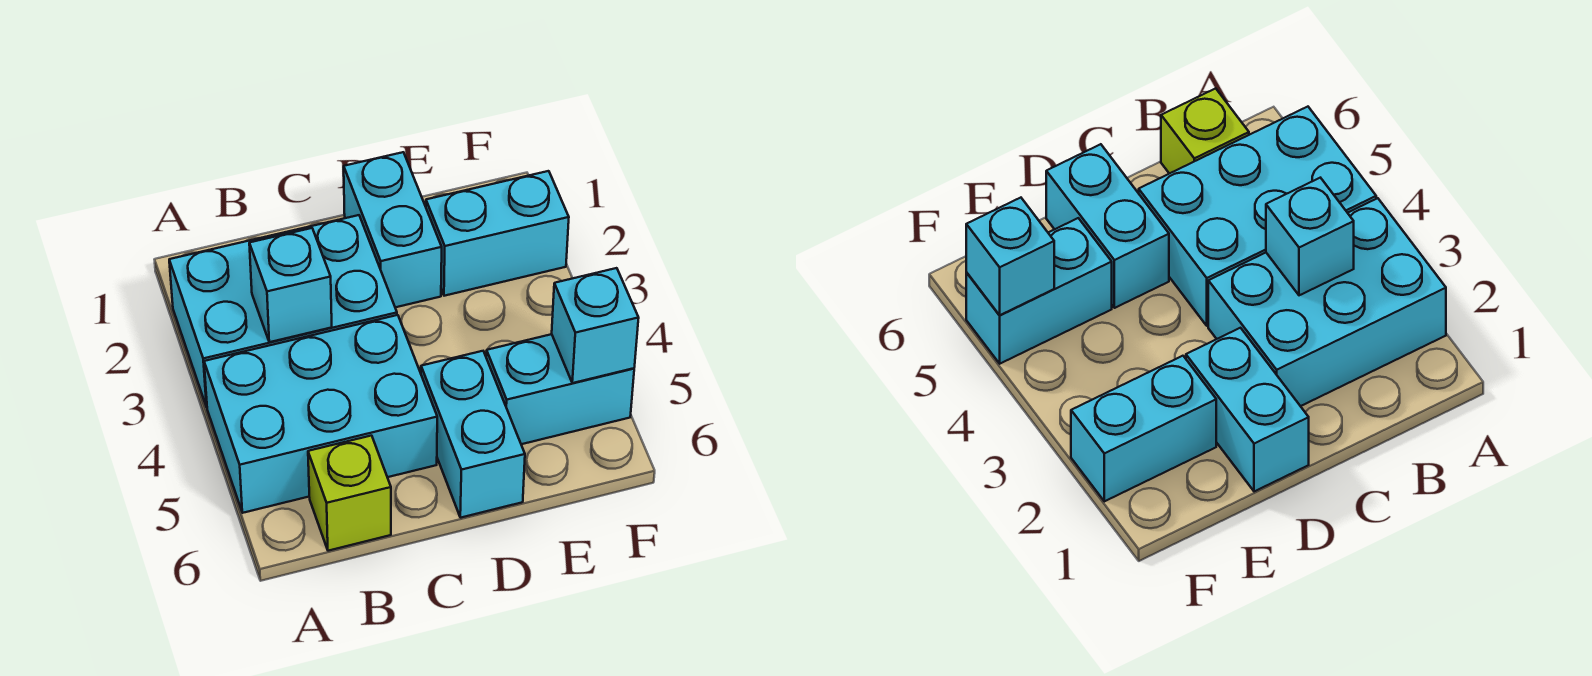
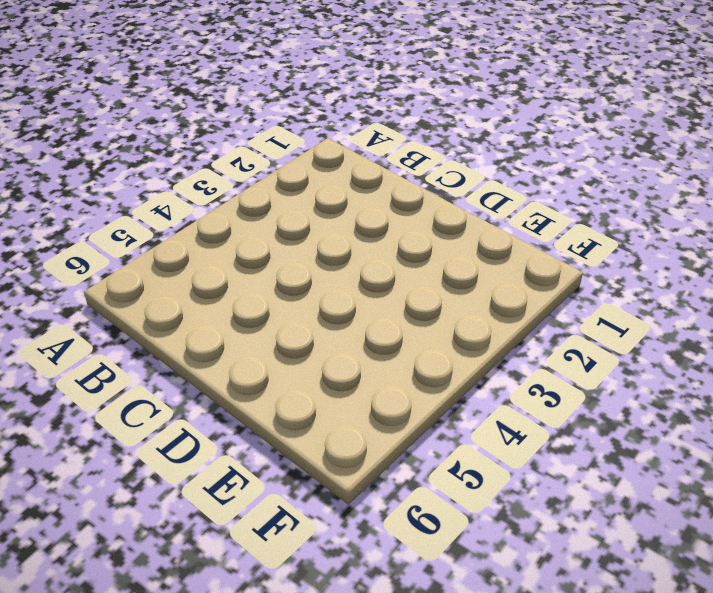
none -> cyan 2x3 brick [169,215,397,407]
none -> cyan 2x3 brick [204,315,437,513]

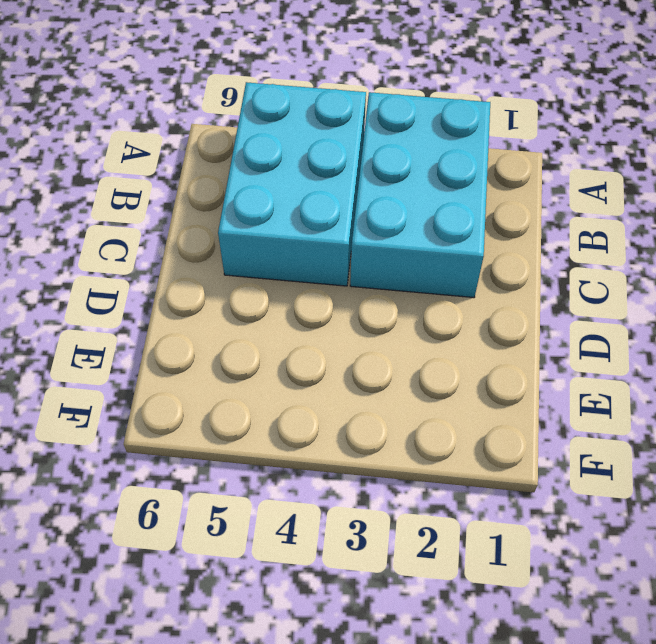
none -> lime 1x1 brick [308,436,391,551]
none -> cyan 1x2 brick [344,152,442,307]

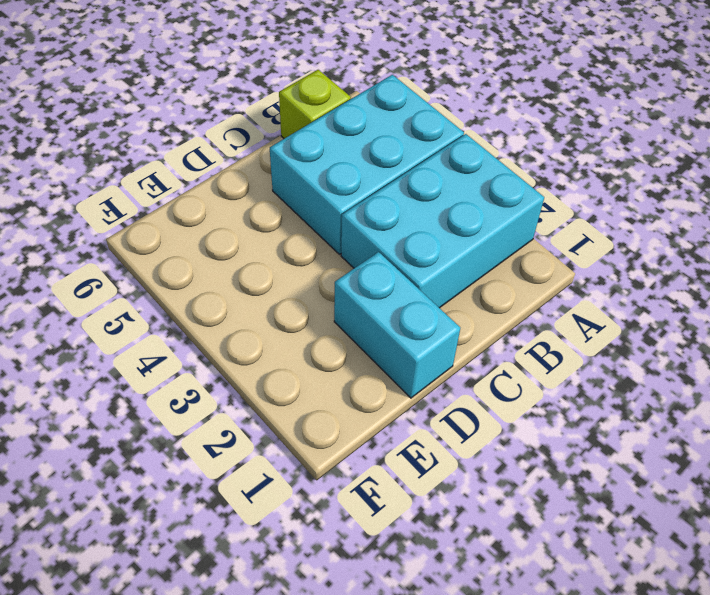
none -> cyan 1x2 brick [421,351,525,518]
none -> cyan 1x2 brick [426,171,569,296]

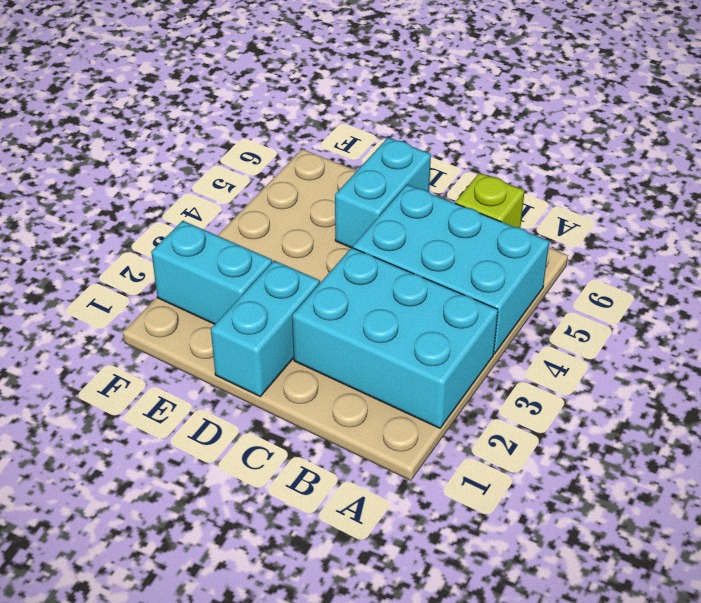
none -> cyan 1x2 brick [486,334,634,444]
none -> cyan 1x1 brick [249,228,332,342]

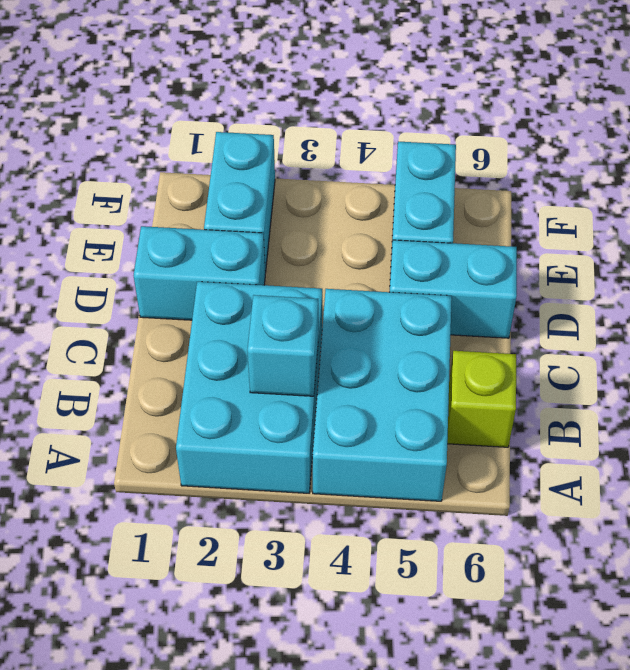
none -> cyan 1x1 brick [552,268,639,383]

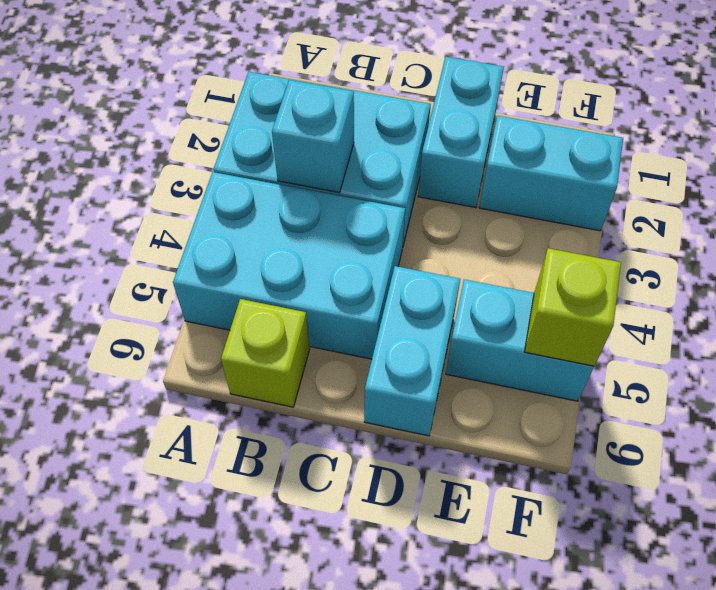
lime 1x1 brick [525,248,621,366] -> cyan 1x1 brick [552,268,639,383]

